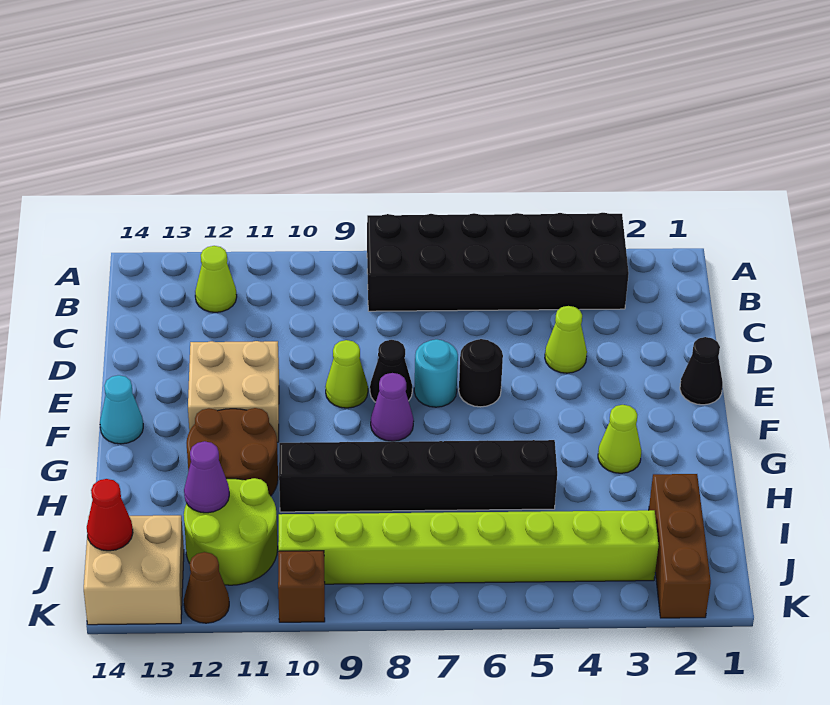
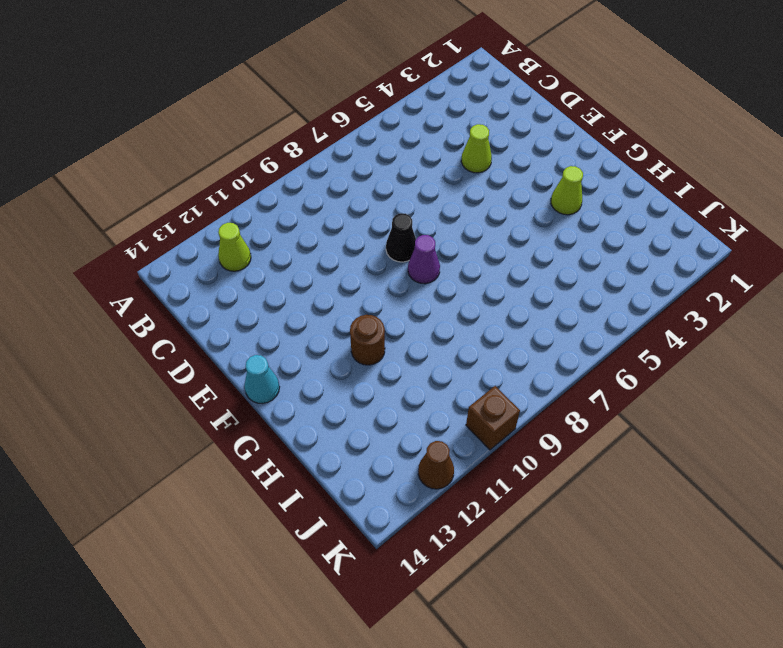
brown 1x1 round brick [350,315,385,365] -> brown 2x2 round brick [187,408,278,496]
none -> black 2x6 brick [367,213,629,311]
none -> black 1x1 cone [680,337,723,405]
none -> black 1x1 round brick [459,339,503,407]

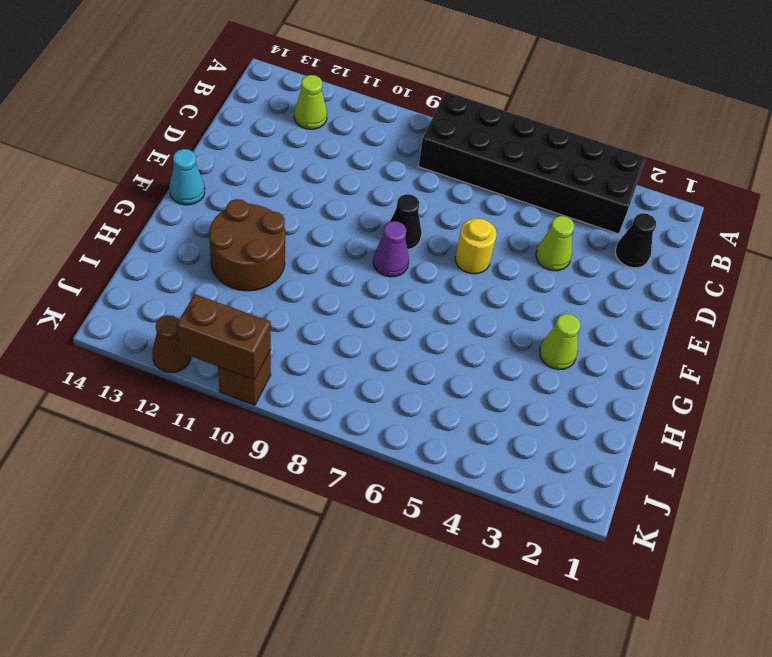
black 1x1 cone [615,213,656,268] -> black 1x1 cone moved to [680,337,723,405]
yellow 1x1 round brick [455,218,497,274] -> black 1x1 round brick [459,339,503,407]
brown 1x2 brick [177,294,271,380] -> none
none -> cyan 1x1 round brick [414,339,458,407]
none -> lime 1x1 cone [325,340,368,408]
none -> tan 2x2 brick [188,341,279,442]

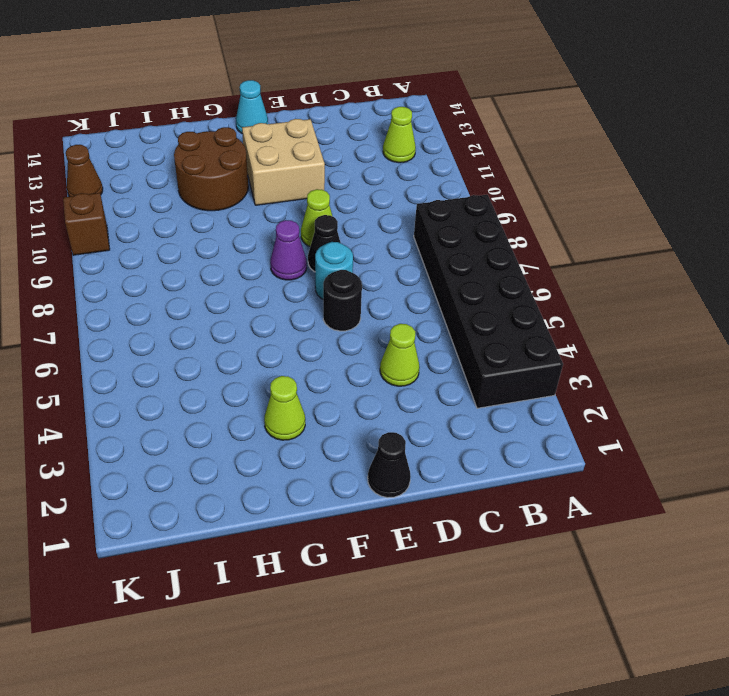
none -> black 1x6 brick [279,440,557,512]
none -> brown 1x3 brick [649,474,711,618]
none -> lime 2x2 round brick [184,478,278,585]

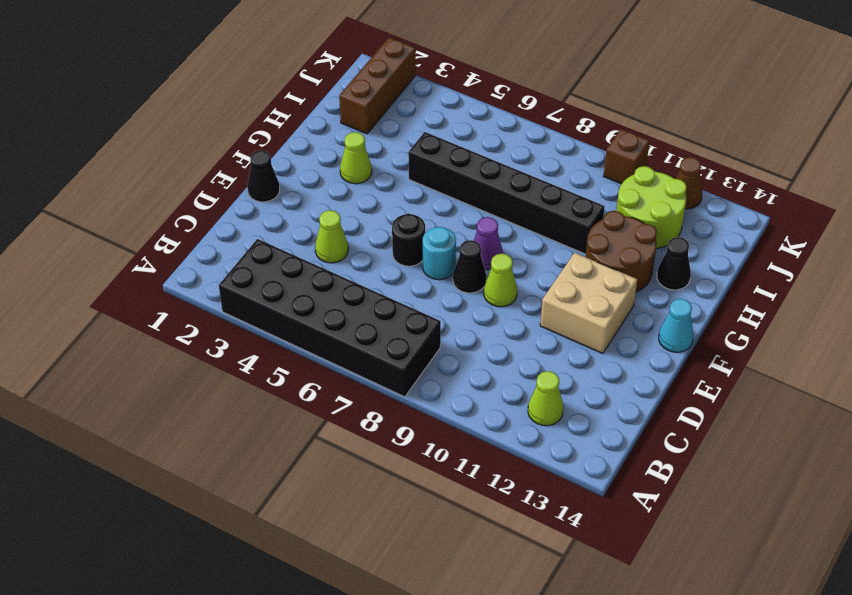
black 1x1 cone [657,237,691,290] -> none
none -> lime 1x8 brick [278,510,658,584]
none -> tan 2x2 brick [84,515,184,625]
none -> purple 1x1 cone [184,441,229,513]

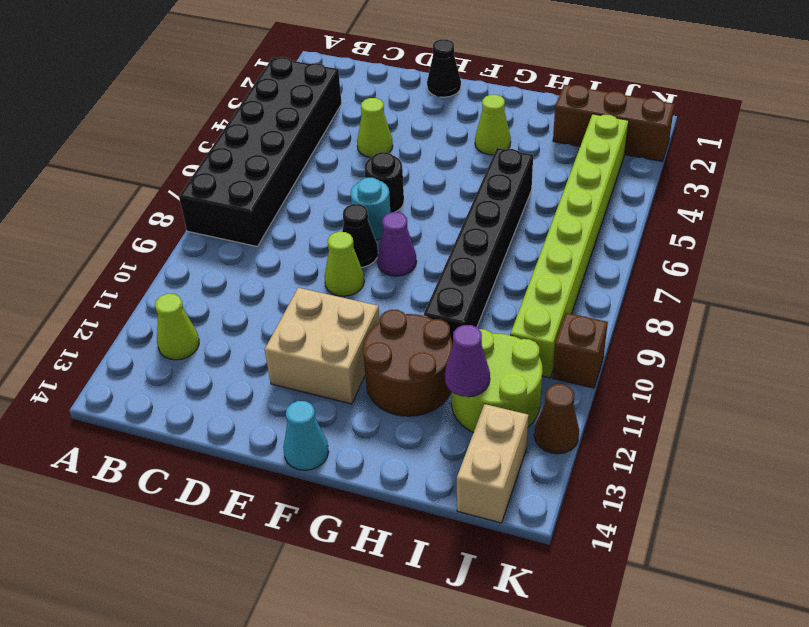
tan 1x2 brick [457,404,529,523] -> tan 2x2 brick [84,515,184,625]
none -> red 1x1 cone [87,479,133,551]

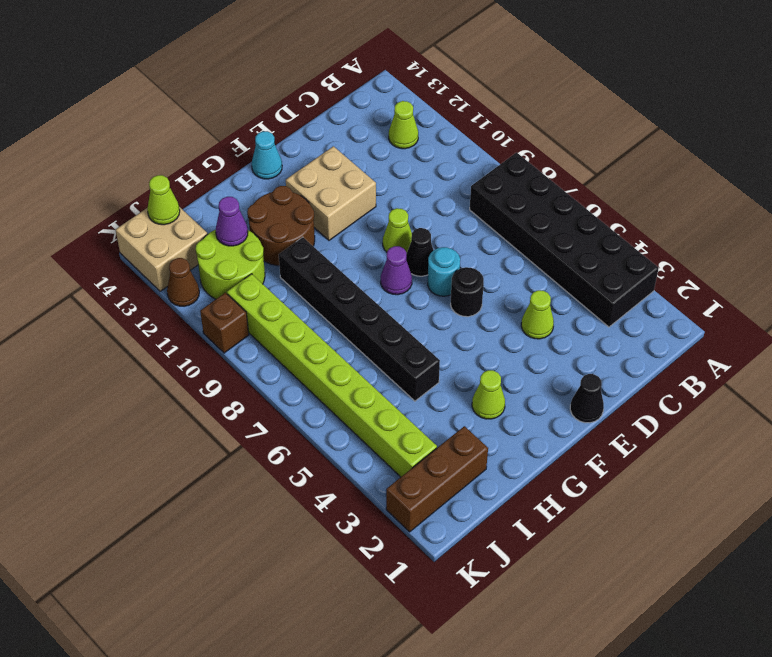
lime 1x1 cone [147,175,180,225] -> red 1x1 cone [87,479,133,551]

